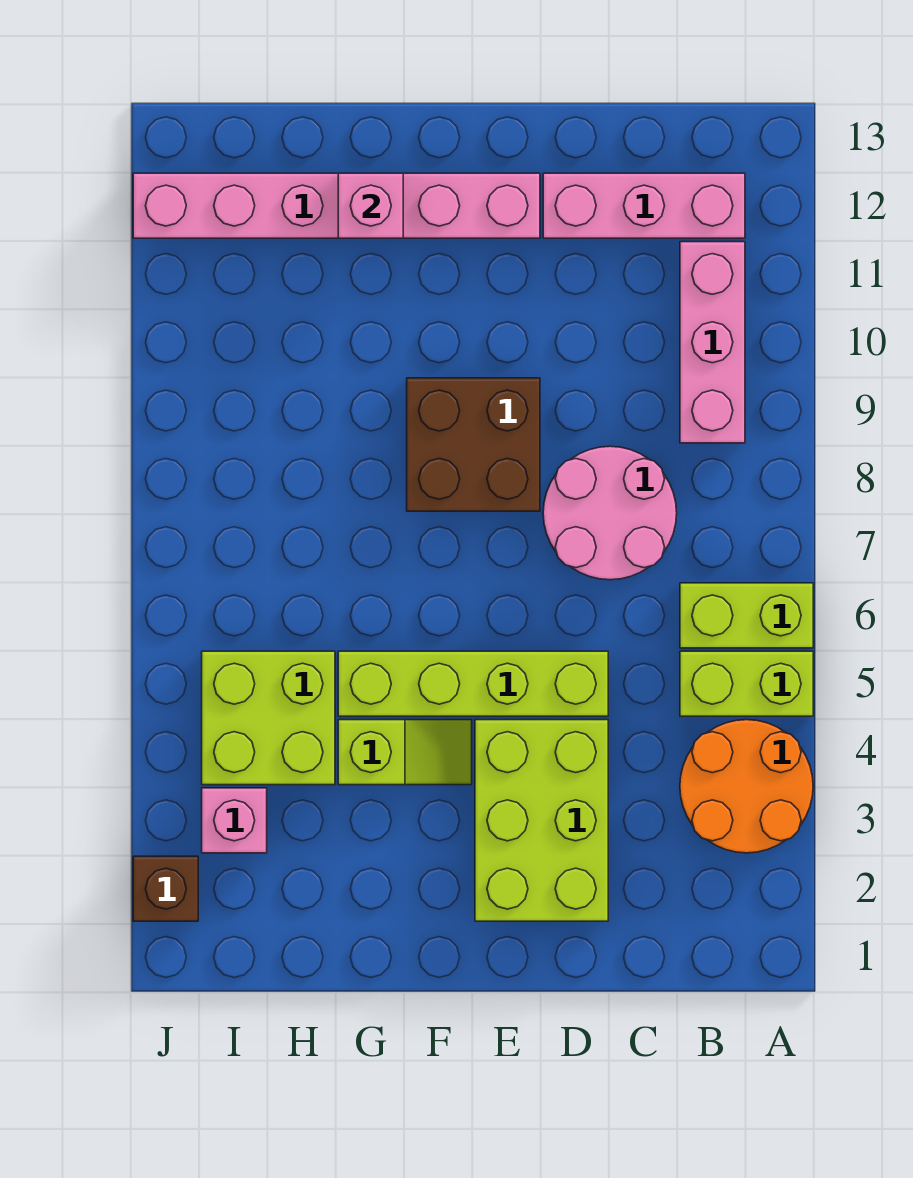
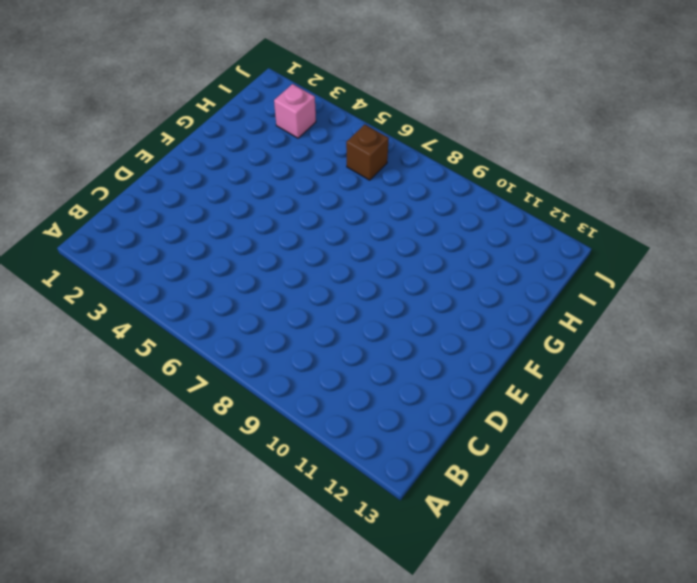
brown 1x1 brick [346,124,389,180] -> brown 1x1 brick moved to [133,856,198,921]
none -> orange 2x2 round brick [680,720,813,853]
none -> lime 1x2 brick [680,651,813,716]
none -> lime 1x2 brick [680,583,813,648]

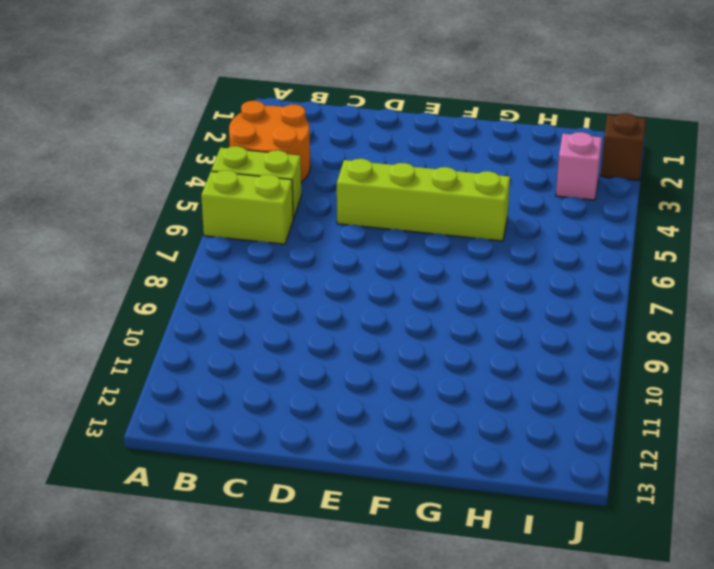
none -> pink 1x3 brick [680,242,745,443]
none -> pink 1x3 brick [543,173,745,238]
none -> pink 2x2 round brick [543,446,677,580]

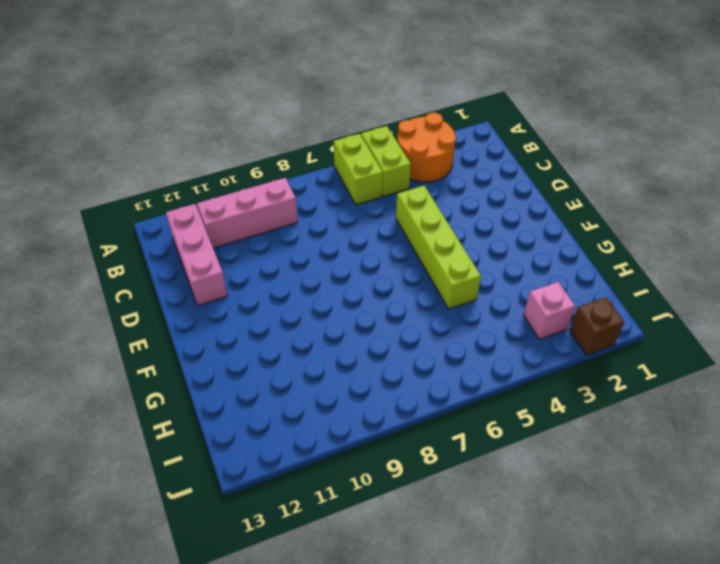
none -> pink 2x2 round brick [543,446,677,580]
none -> lime 2x3 brick [475,720,608,921]
none -> brown 2x2 brick [407,378,540,511]

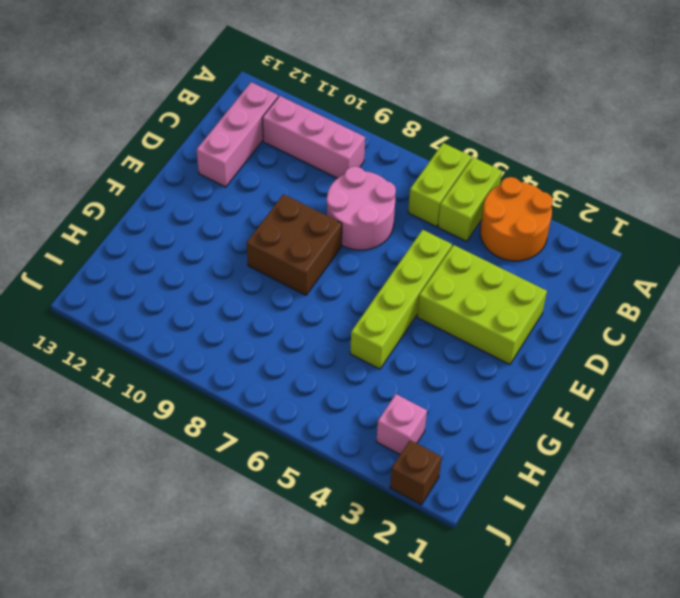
none -> pink 1x6 brick [133,173,540,238]
none -> lime 1x2 slope [338,720,472,785]
none -> lime 2x2 brick [202,651,335,785]

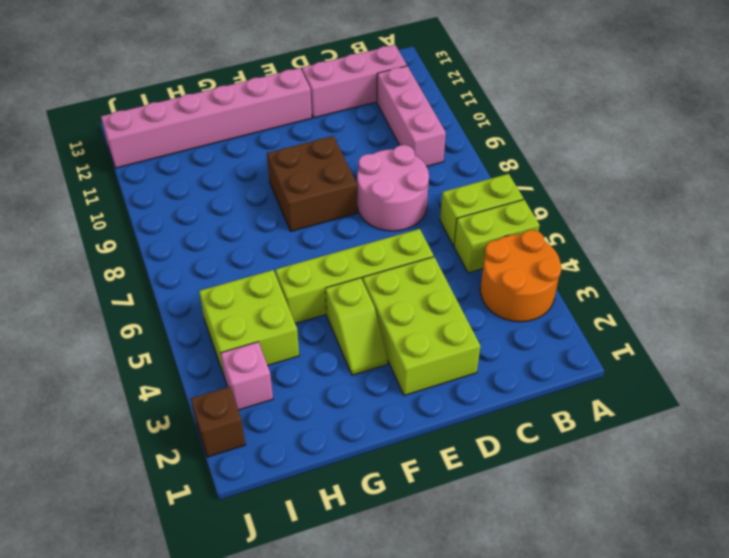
lime 1x2 slope [325,278,388,375] -> lime 1x2 slope turned to [338,720,472,785]
none -> pink 1x1 brick [338,173,403,238]

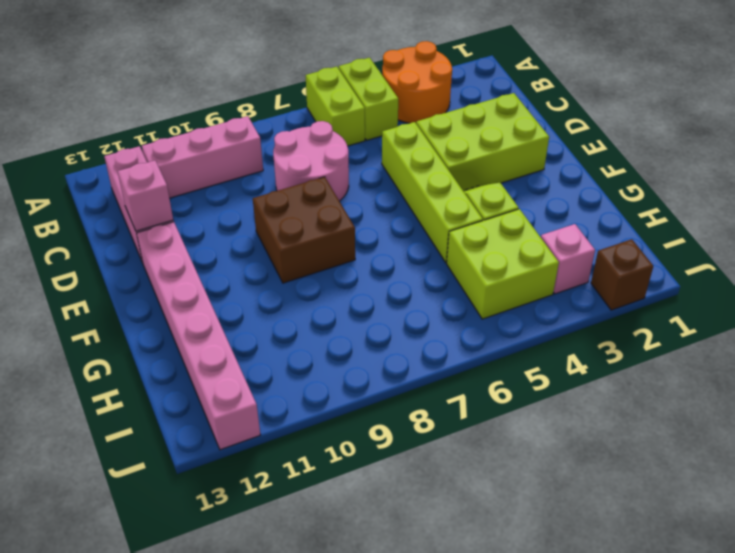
pink 1x1 brick [118,161,173,231] -> pink 1x1 brick moved to [338,173,403,238]

